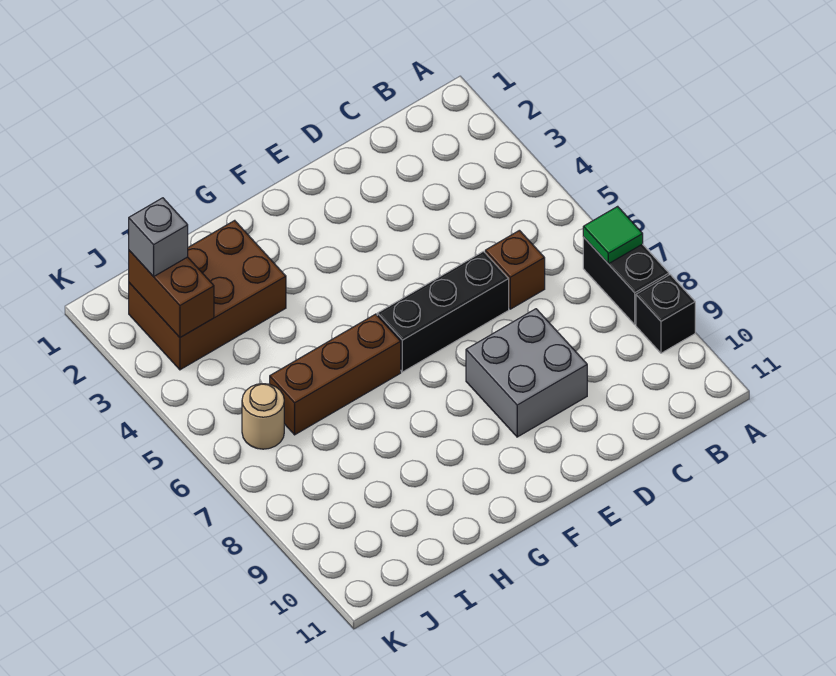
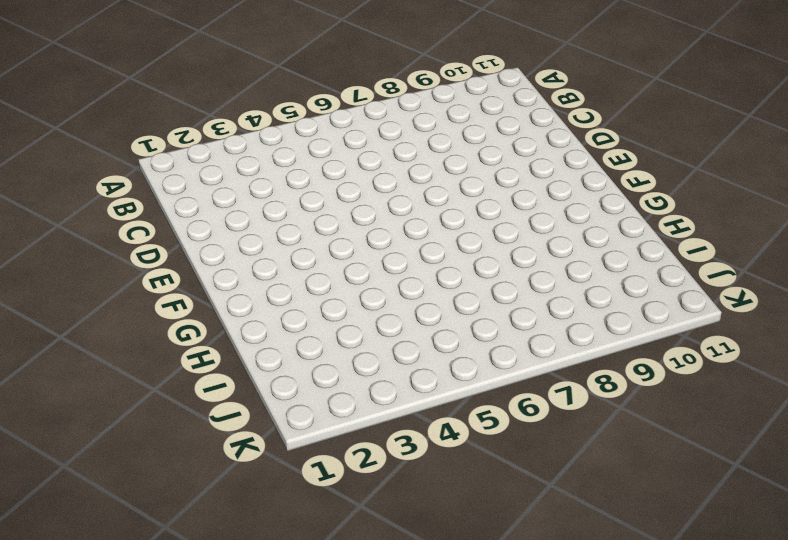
none -> black 1x2 brick [583,237,669,324]
none -> black 1x1 brick [636,275,695,353]

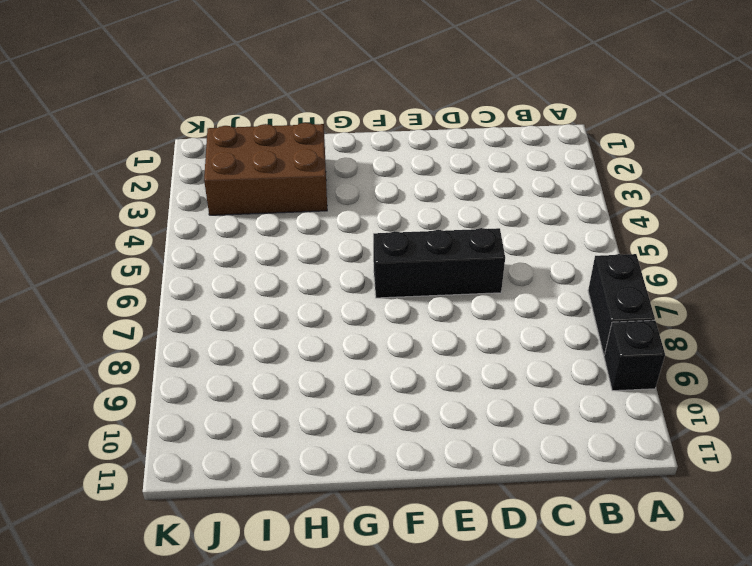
none -> brown 1x1 brick [485,230,545,309]
none -> grey 2x2 brick [466,309,587,437]

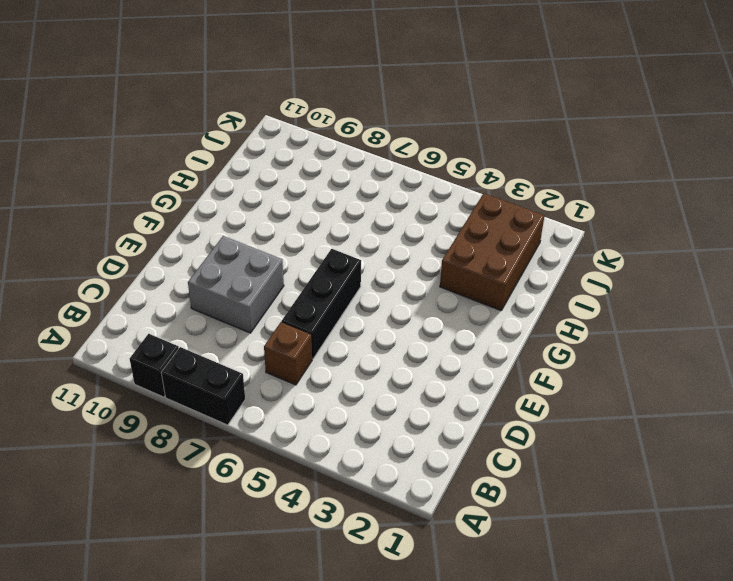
none -> brown 1x3 brick [270,314,401,435]
none -> tan 1x1 round brick [242,384,284,449]

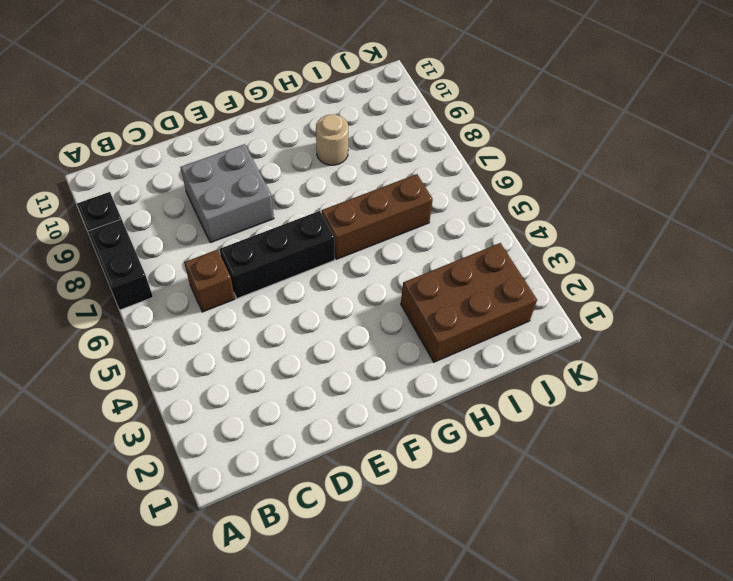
tan 1x1 round brick [316,114,348,165] -> tan 1x1 round brick moved to [242,384,284,449]
none -> green 1x1 tile [583,206,643,264]
none -> brown 1x2 brick [129,251,214,338]

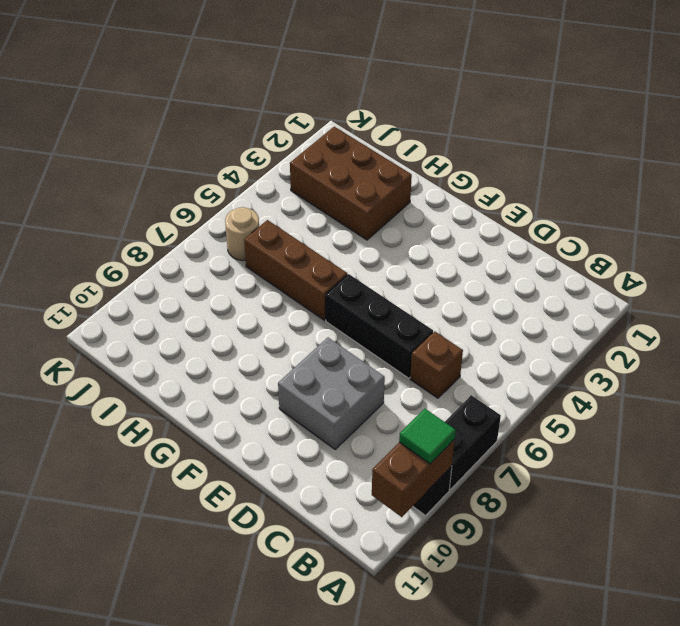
brown 1x2 brick [372,439,455,517] -> brown 1x2 brick moved to [129,251,214,338]
green 1x1 tile [399,409,456,464] -> green 1x1 tile moved to [583,206,643,264]
none -> grey 1x1 brick [129,198,188,277]

